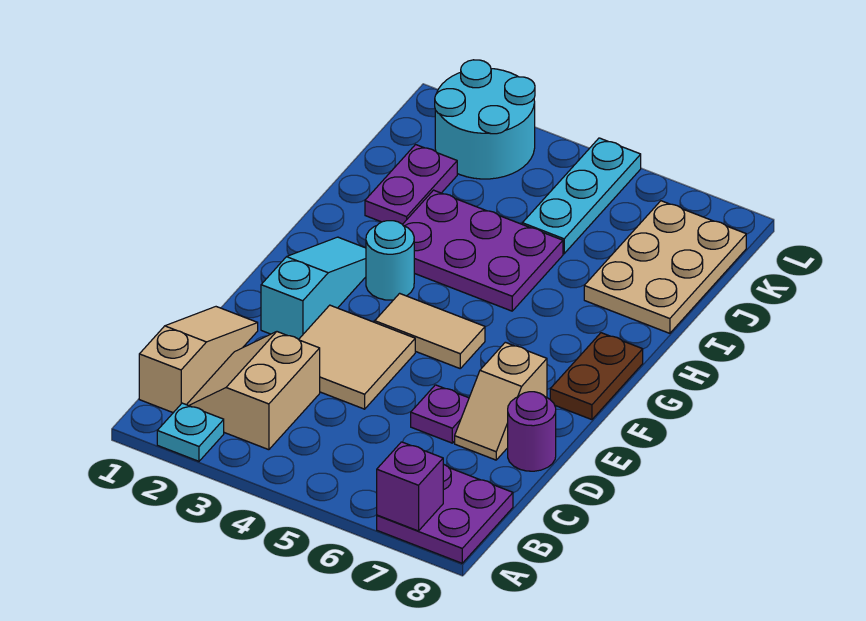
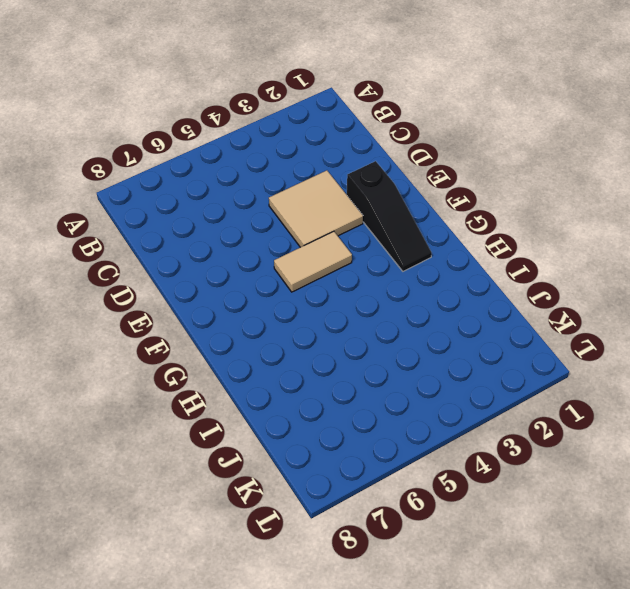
black 1x3 slope [347,161,432,271] -> cyan 1x3 slope [261,237,366,339]
none -> cyan 1x1 plate [157,403,224,461]
none -> purple 2x2 plate [377,464,513,563]
none -> tan 1x3 slope [139,307,258,413]

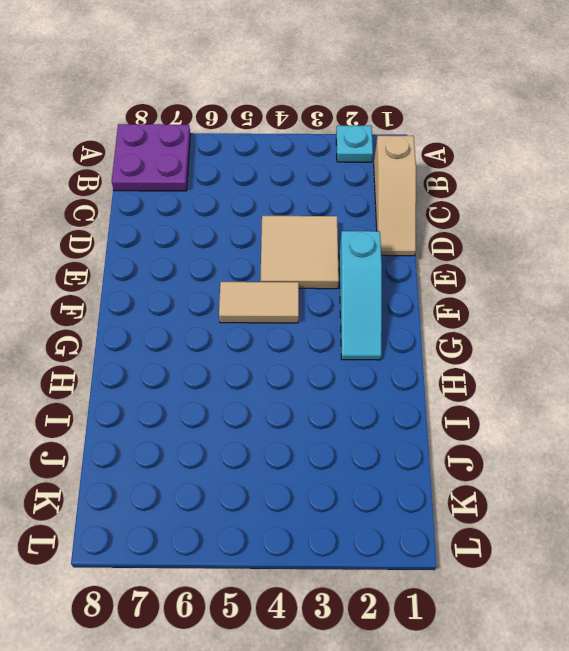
none -> tan 2x2 slope [187,332,320,450]
none -> purple 1x1 plate [411,385,469,443]
none -> tan 1x2 slope [455,342,547,460]

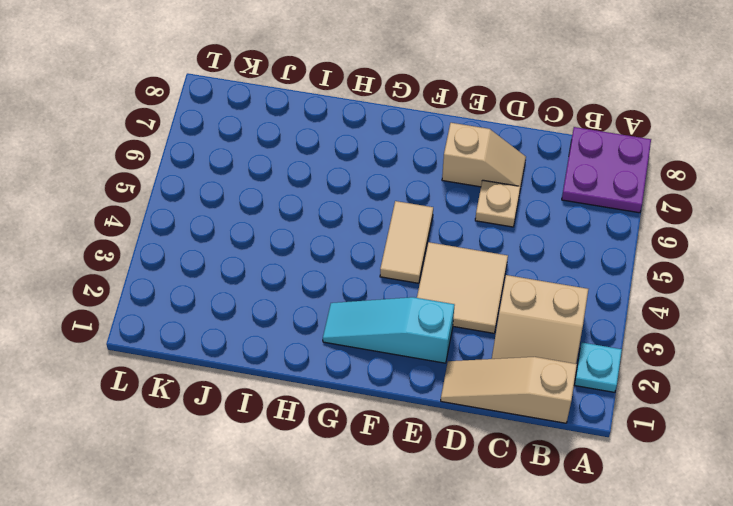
tan 1x1 plate [475,180,520,227] -> purple 1x1 plate [411,385,469,443]
none -> purple 1x1 round brick [508,392,556,471]
none -> brown 1x2 plate [550,333,643,420]
none -> cyan 1x1 round brick [366,221,414,300]

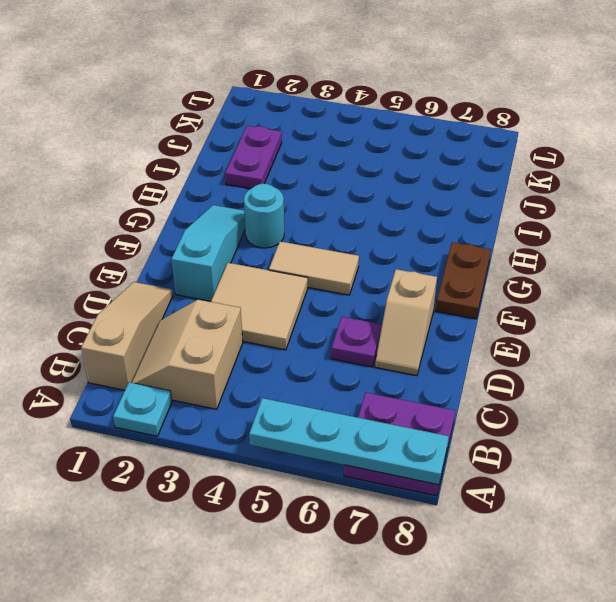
cyan 1x4 plate [249,398,449,485] -> purple 1x1 brick [377,442,443,531]
none -> purple 1x1 round brick [508,392,556,471]
none -> purple 2x3 plate [402,190,563,311]
none -> tan 2x3 plate [584,201,746,333]

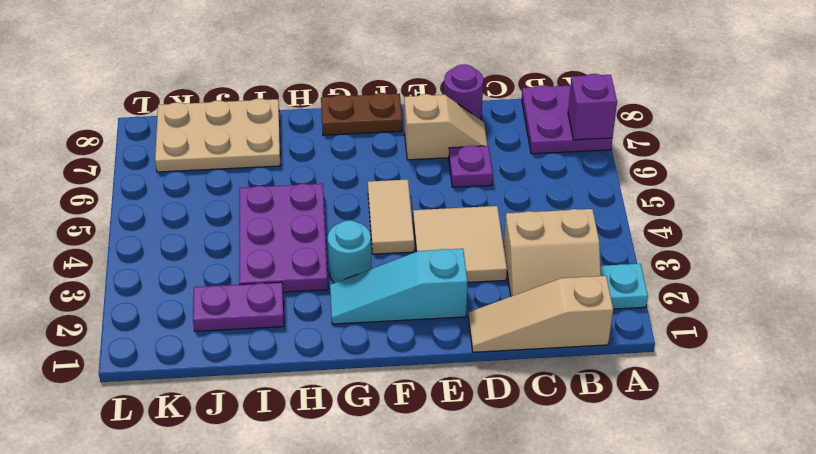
none -> cyan 1x3 plate [522,138,641,254]
none -> cyan 2x2 round brick [435,60,535,179]

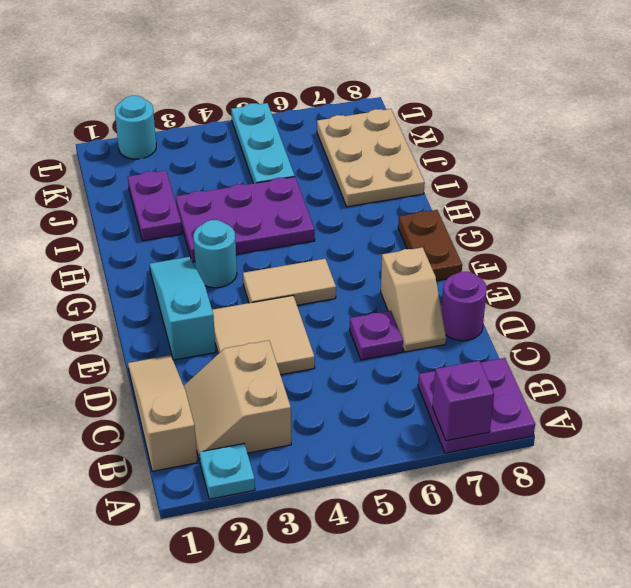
cyan 1x1 round brick [115,96,156,159] -> cyan 2x2 round brick [435,60,535,179]

